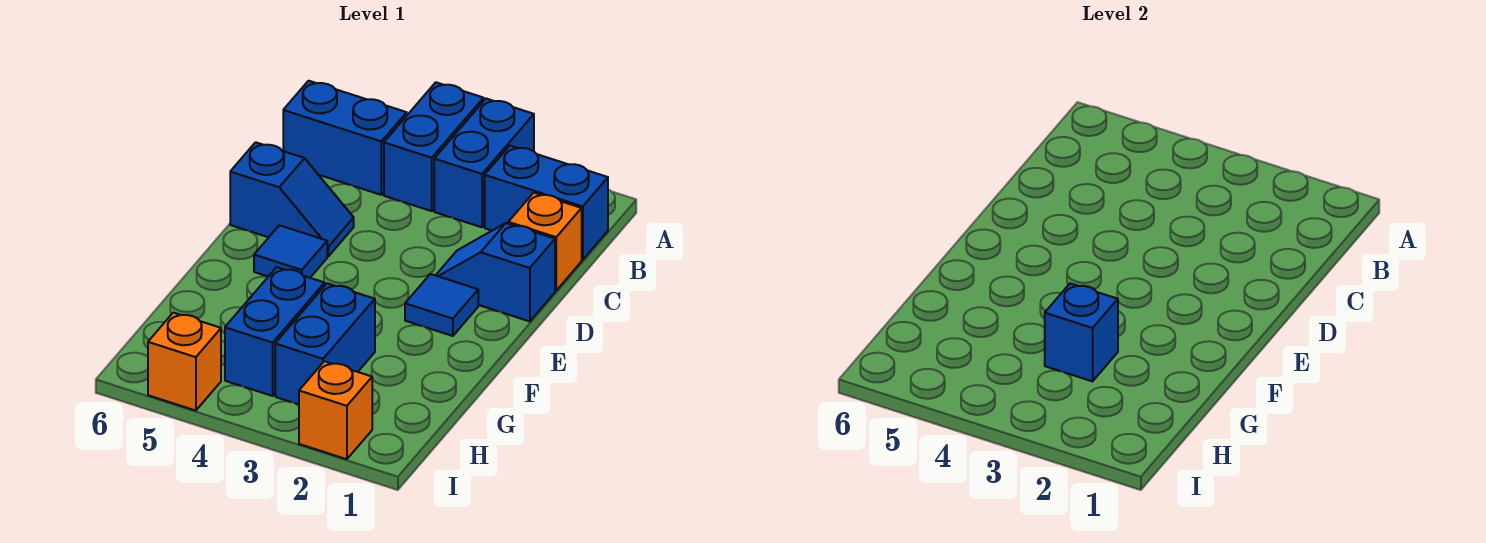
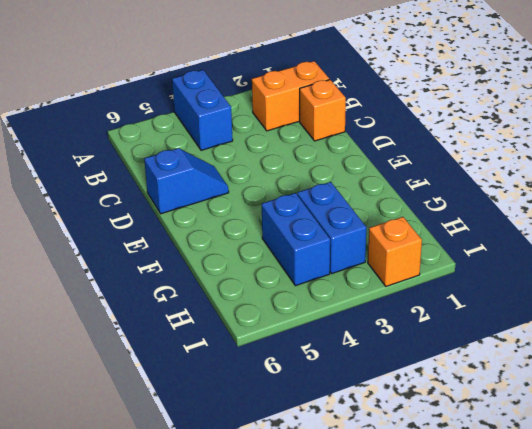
orange 1x2 brick [252,61,329,131] -> blue 1x2 brick [485,146,608,260]
none -> blue 1x2 brick [434,99,534,227]
none -> blue 1x2 brick [283,81,407,195]
none -> blue 1x2 slope [436,223,555,321]

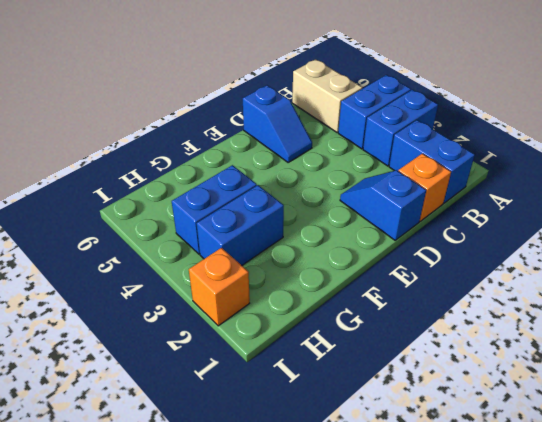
tan 1x2 brick [292,59,362,132] -> blue 1x2 brick [283,81,407,195]
none -> blue 1x1 tile [405,274,478,336]
none -> blue 1x1 tile [254,225,327,278]
none -> orange 1x1 brick [148,313,221,411]

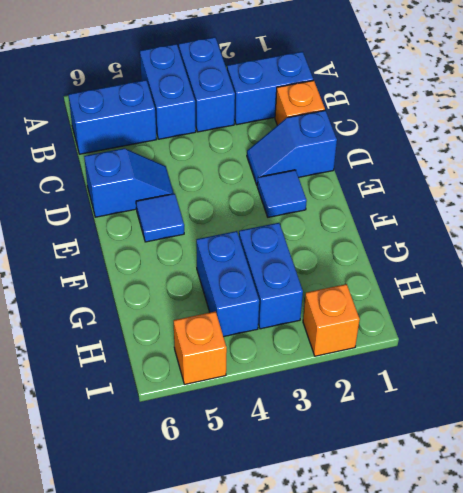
none -> blue 1x1 brick [1045,283,1118,381]

